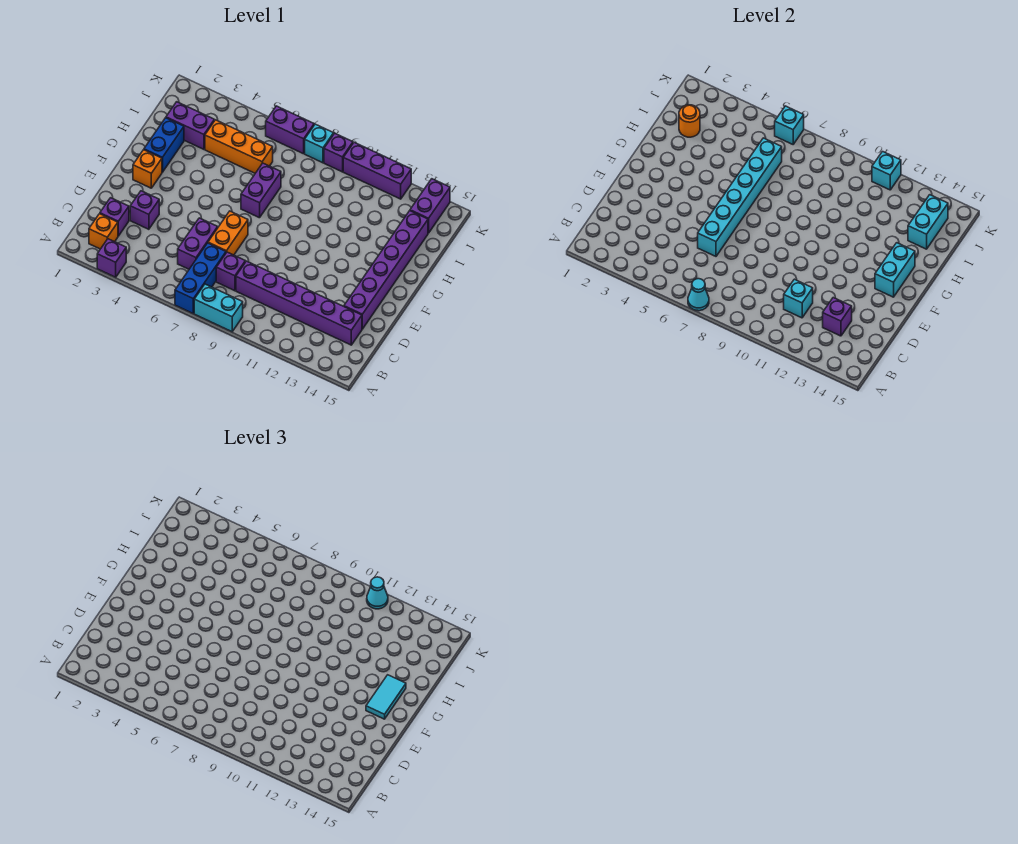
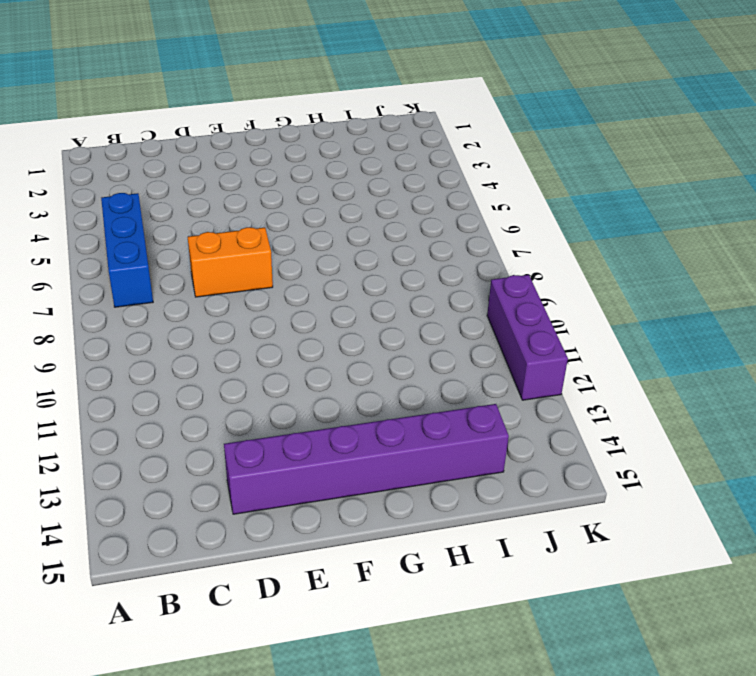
blue 1x3 brick [101,193,153,307] -> blue 1x3 brick turned to [175,243,226,313]
none -> purple 1x1 brick [97,239,126,277]
none -> cyan 1x2 brick [194,284,243,332]
none -> orange 1x1 brick [89,214,118,249]
none -> purple 1x1 brick [100,198,129,236]

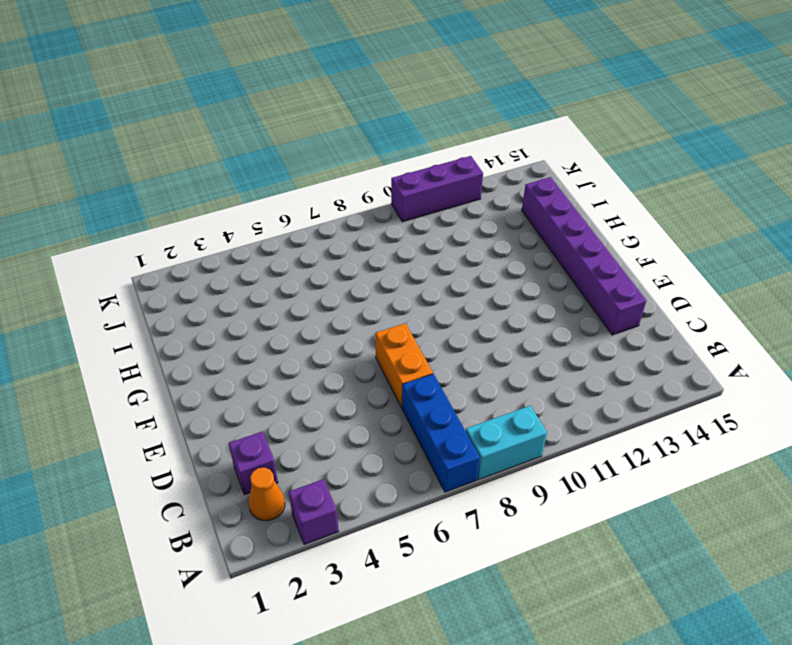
orange 1x1 cone [248,468,285,521] -> orange 1x1 brick [89,214,118,249]
none -> purple 1x2 brick [178,218,218,269]
none -> purple 1x1 brick [216,252,245,291]
none -> purple 1x6 brick [236,261,362,345]
none -> purple 1x1 brick [130,191,159,229]

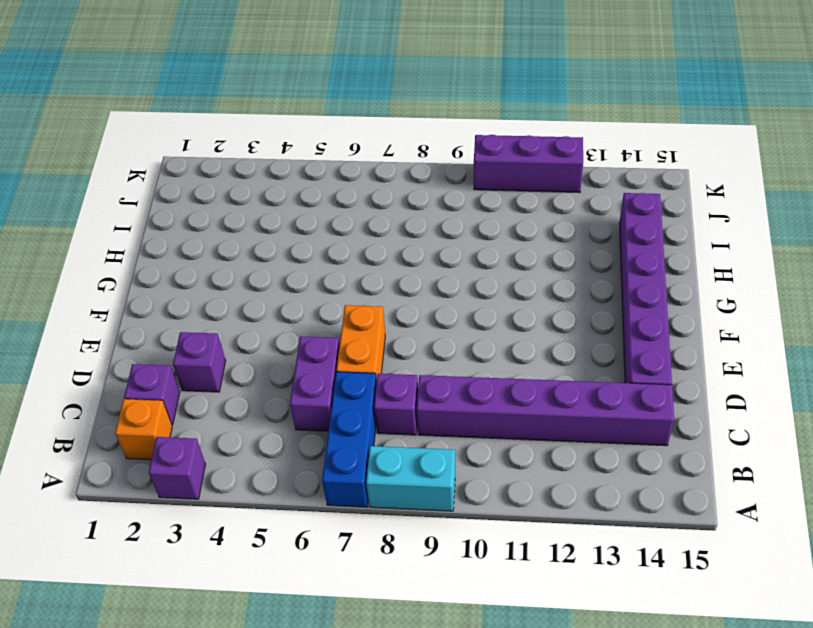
none -> orange 1x1 brick [133,150,162,188]
none -> blue 1x2 brick [144,118,184,172]
none -> purple 1x2 brick [241,163,281,218]
none -> purple 1x2 brick [166,102,214,149]

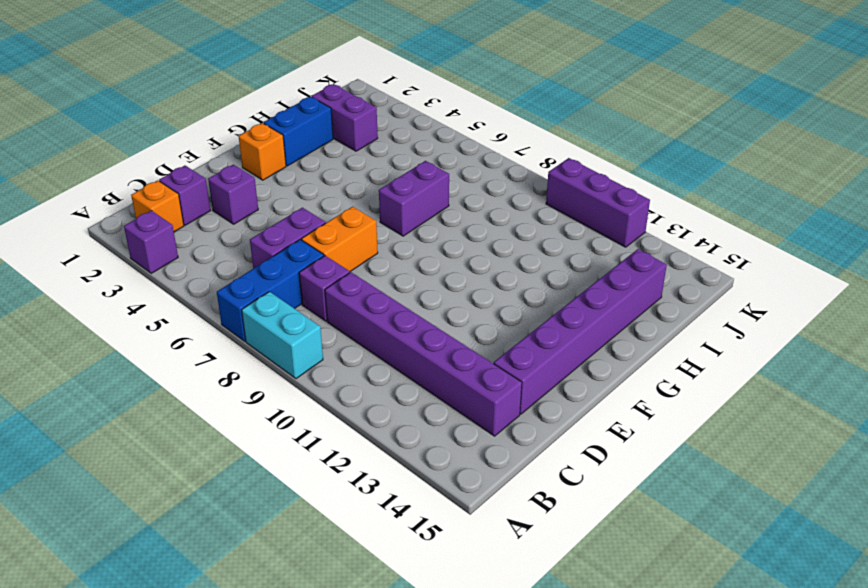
none -> orange 1x3 brick [205,120,273,173]
none -> purple 1x2 brick [410,179,450,233]
none -> purple 1x2 brick [266,106,314,154]
none -> cyan 1x1 brick [305,124,334,163]

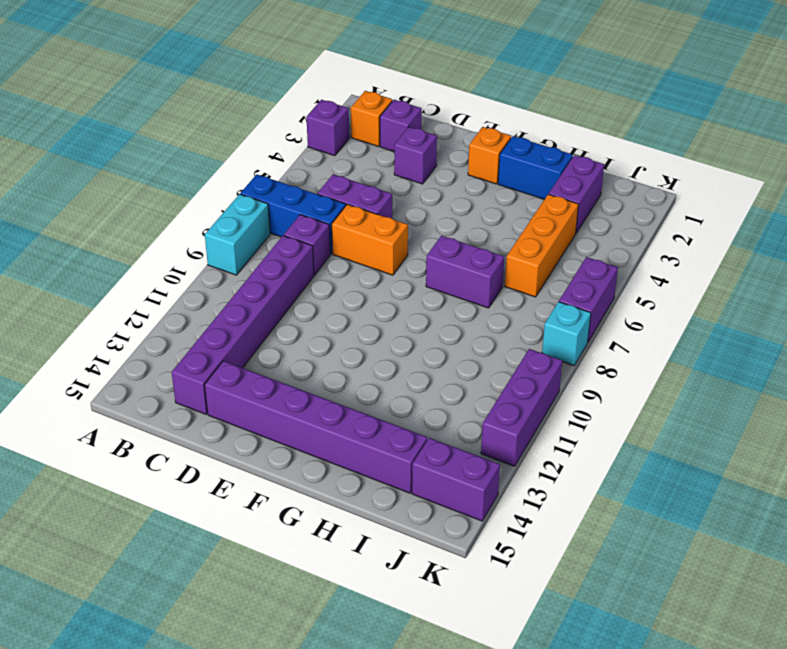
none -> purple 1x1 brick [324,133,353,172]
none -> cyan 1x1 cone [688,279,709,311]
none -> cyan 1x1 brick [784,279,813,318]
none -> purple 1x1 brick [823,298,852,336]

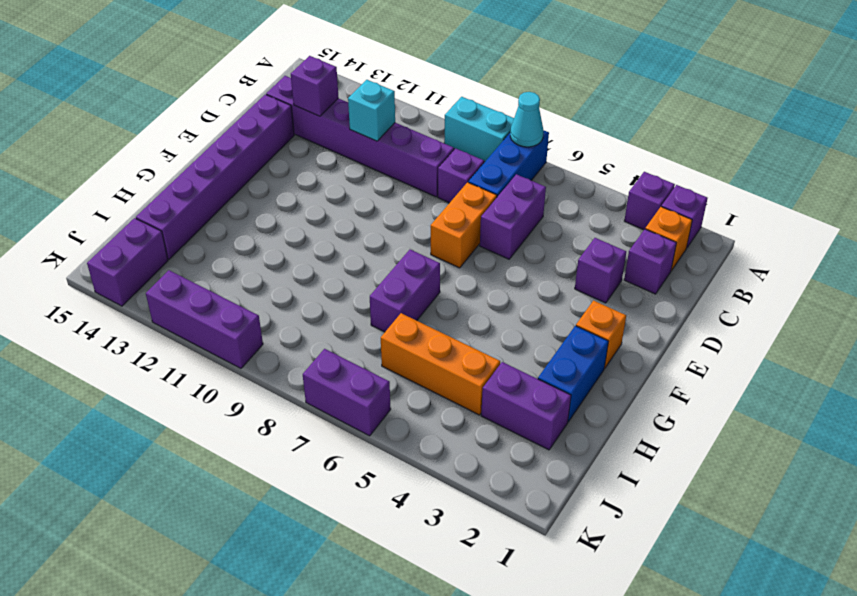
purple 1x1 brick [661,185,708,247] -> purple 1x1 brick moved to [324,133,353,172]
none -> cyan 1x1 brick [305,124,334,163]
none -> cyan 1x6 brick [698,138,782,256]
none -> cyan 1x2 brick [875,243,915,297]
none -> orange 1x1 round brick [679,105,700,137]

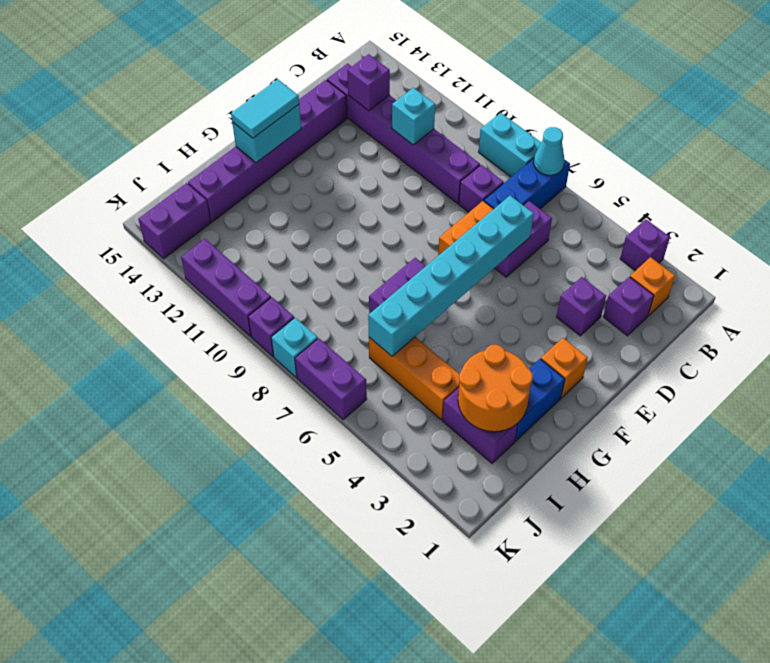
orange 2x2 round brick [458,345,533,432] -> orange 1x1 round brick [679,105,700,137]
none -> cyan 1x2 brick [908,195,948,249]
none -> cyan 1x1 brick [775,106,804,144]
none -> cyan 1x1 brick [872,152,901,190]
none -> cyan 1x1 cone [367,577,388,609]

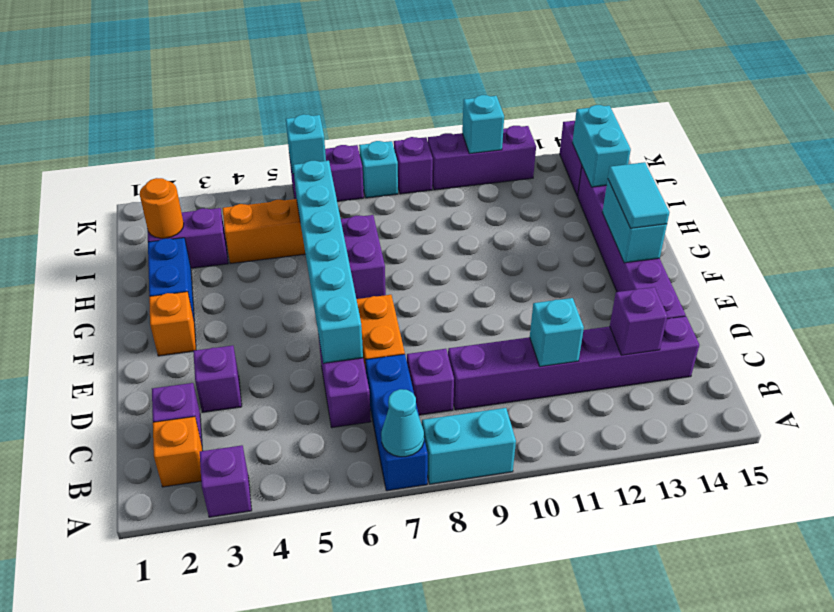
none -> cyan 1x1 cone [367,577,388,609]

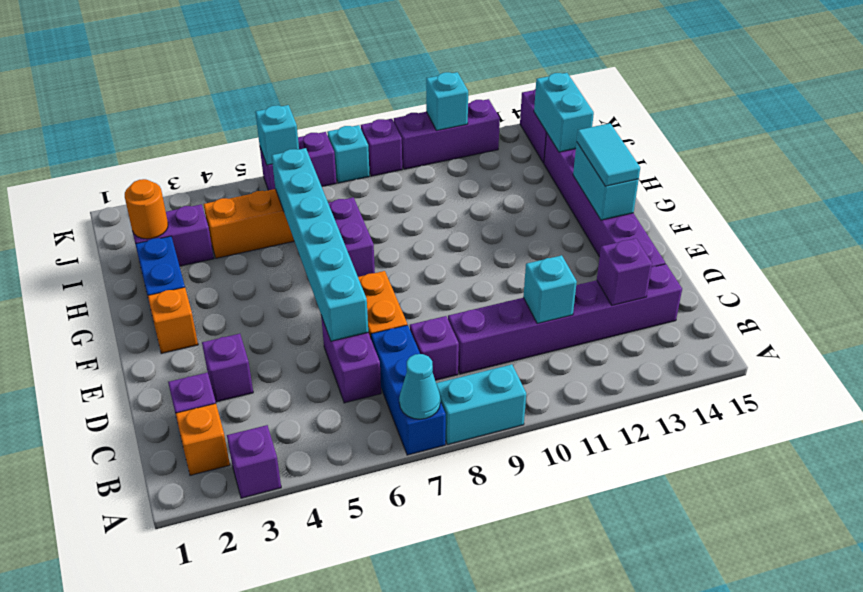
none -> cyan 1x1 cone [367,577,388,609]

